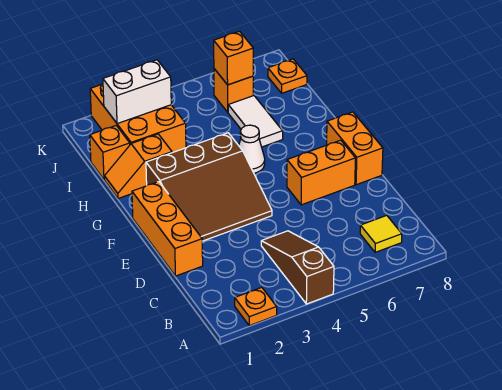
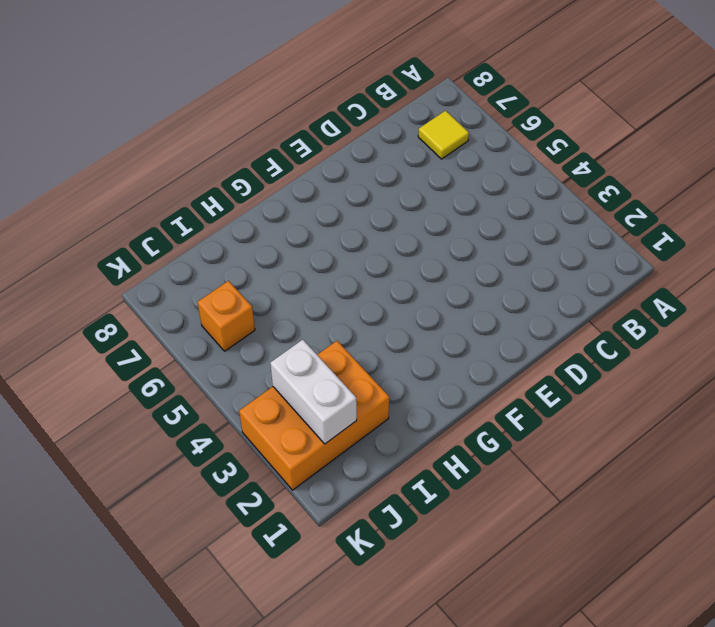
none -> orange 1x1 plate [235,287,277,326]
none -> brown 1x3 slope [261,231,334,304]
none -> orange 1x3 brick [132,182,203,276]

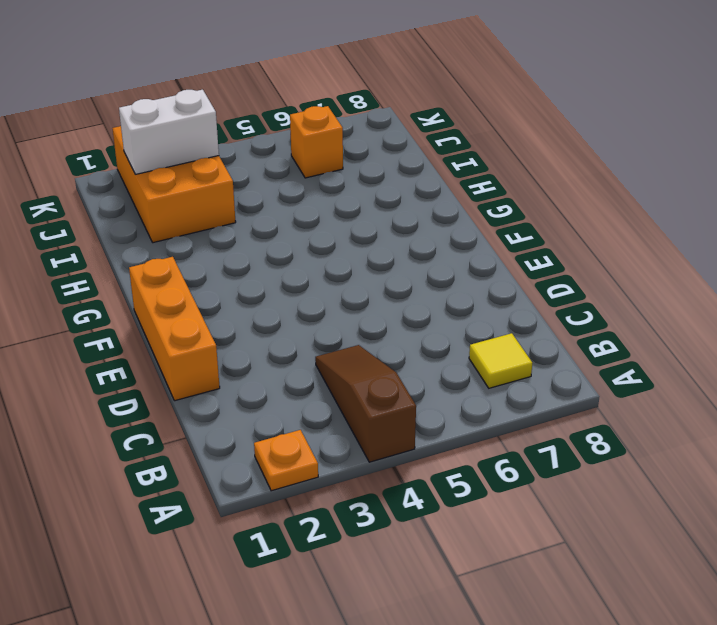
none -> brown 3x3 slope [146,133,272,241]
none -> orange 1x2 brick [287,140,355,205]
none -> orange 1x2 brick [327,112,383,185]

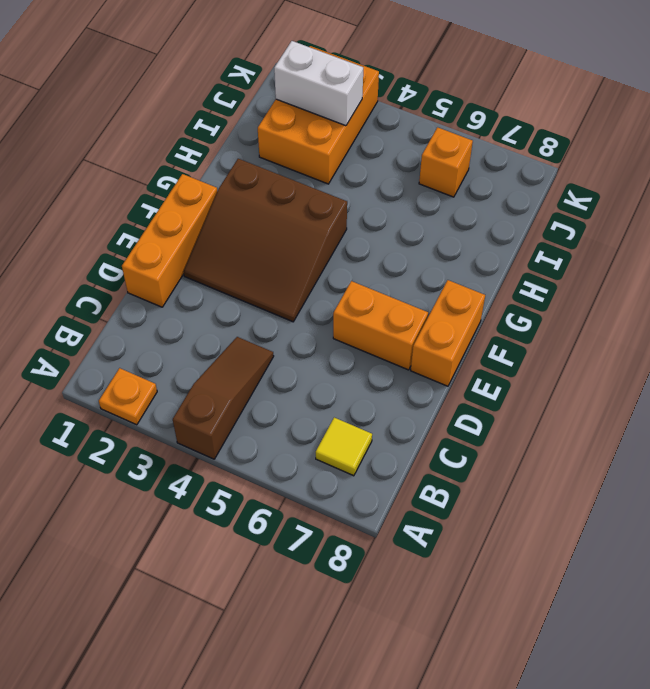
none -> white 1x1 cone [239,125,265,173]
none -> orange 1x2 slope [105,134,172,199]
none -> white 1x2 tile [228,96,283,147]

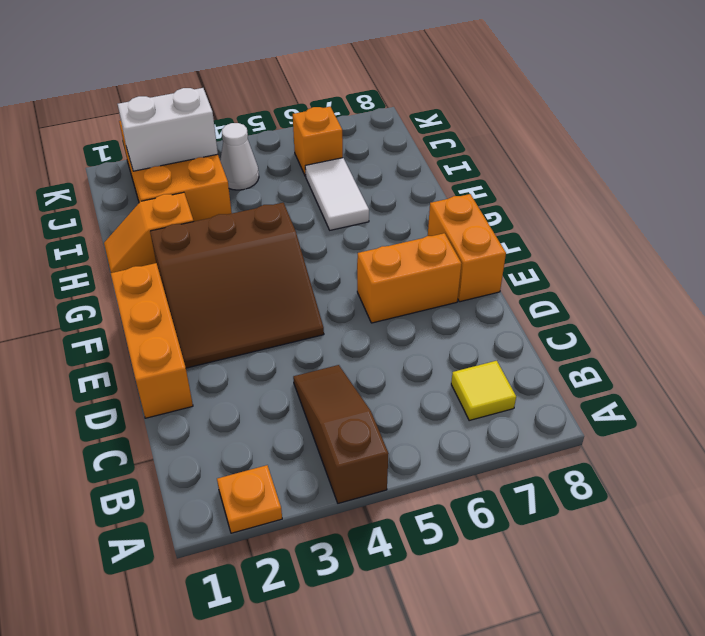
white 1x1 cone [220,123,259,190] -> white 1x1 cone moved to [239,125,265,173]
none -> orange 1x1 brick [90,126,130,180]
none -> orange 1x1 plate [268,59,307,93]
none -> orange 1x1 brick [214,31,253,85]

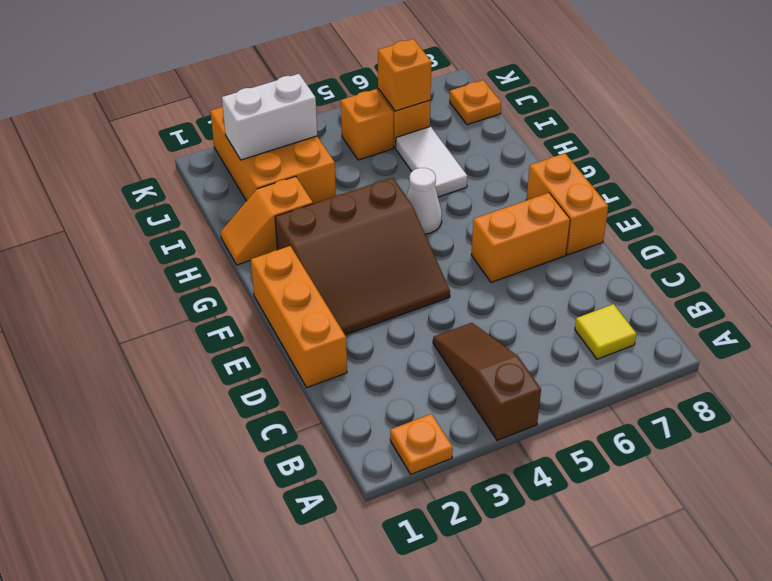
orange 1x1 brick [341,89,393,160] -> orange 1x1 brick moved to [90,126,130,180]

